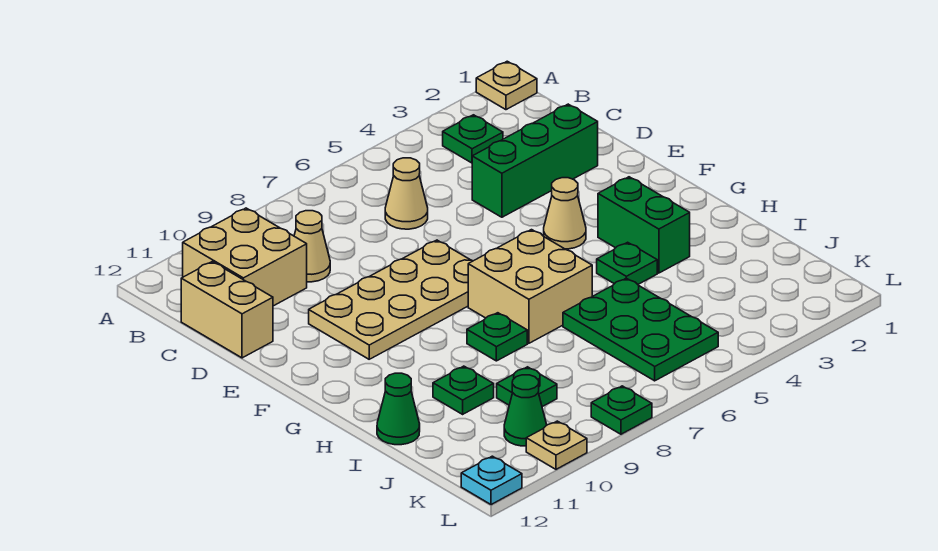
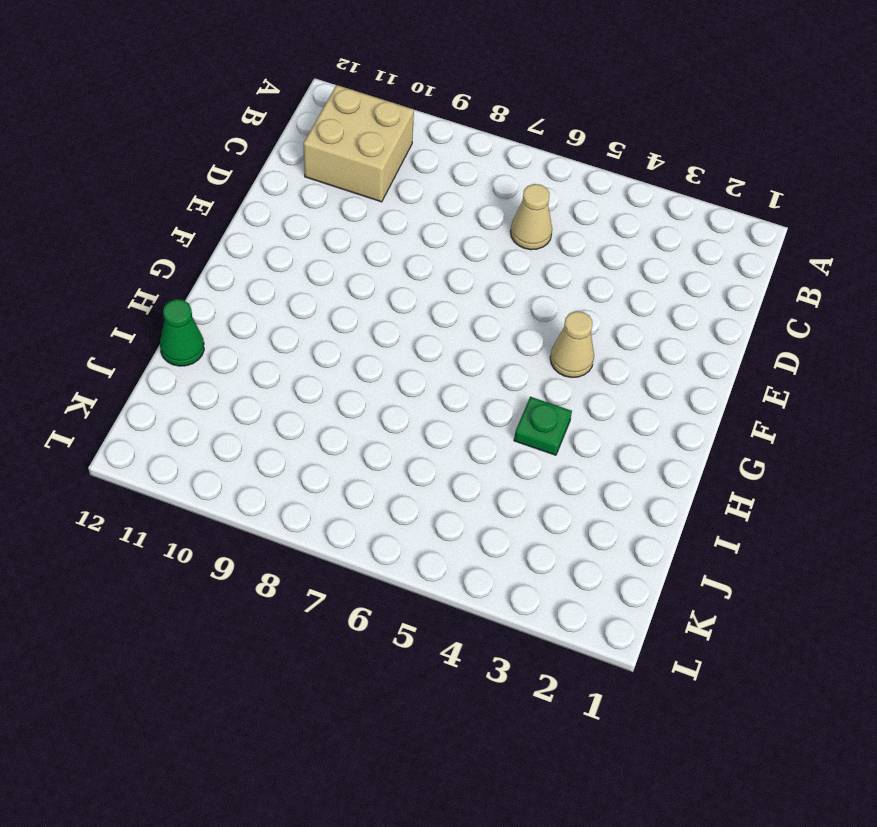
none -> tan 1x1 plate [476,61,537,110]
none -> green 1x1 plate [443,115,503,163]
none -> tan 1x1 cone [294,211,330,282]

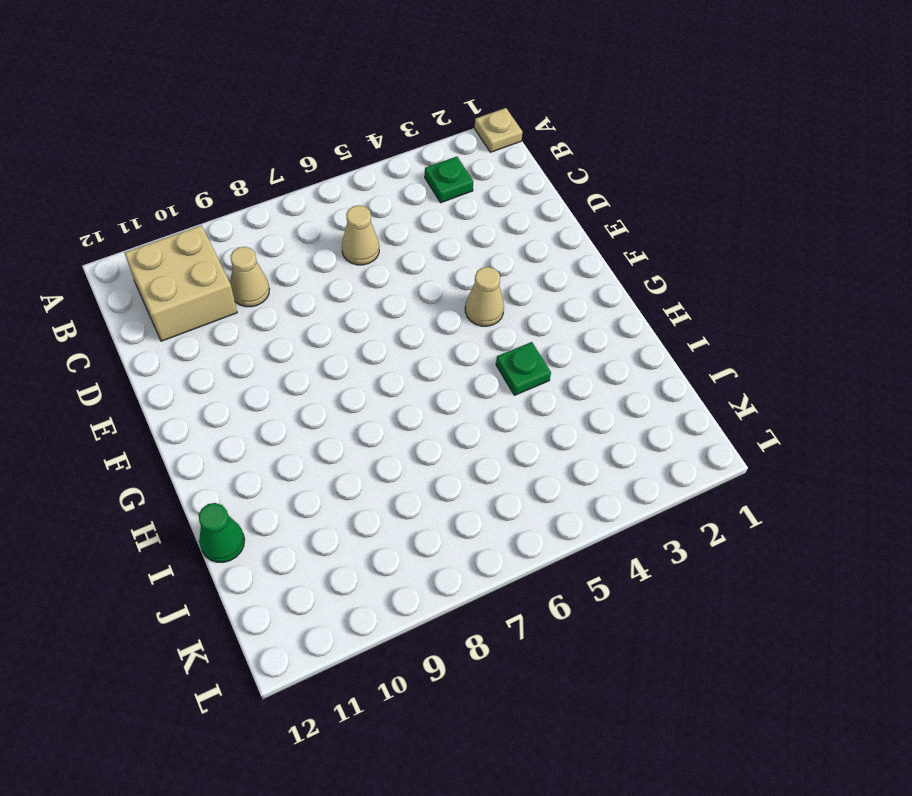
none -> tan 1x2 brick [181,262,273,358]
none -> green 1x3 brick [472,104,598,217]
none -> tan 2x4 plate [309,240,472,359]

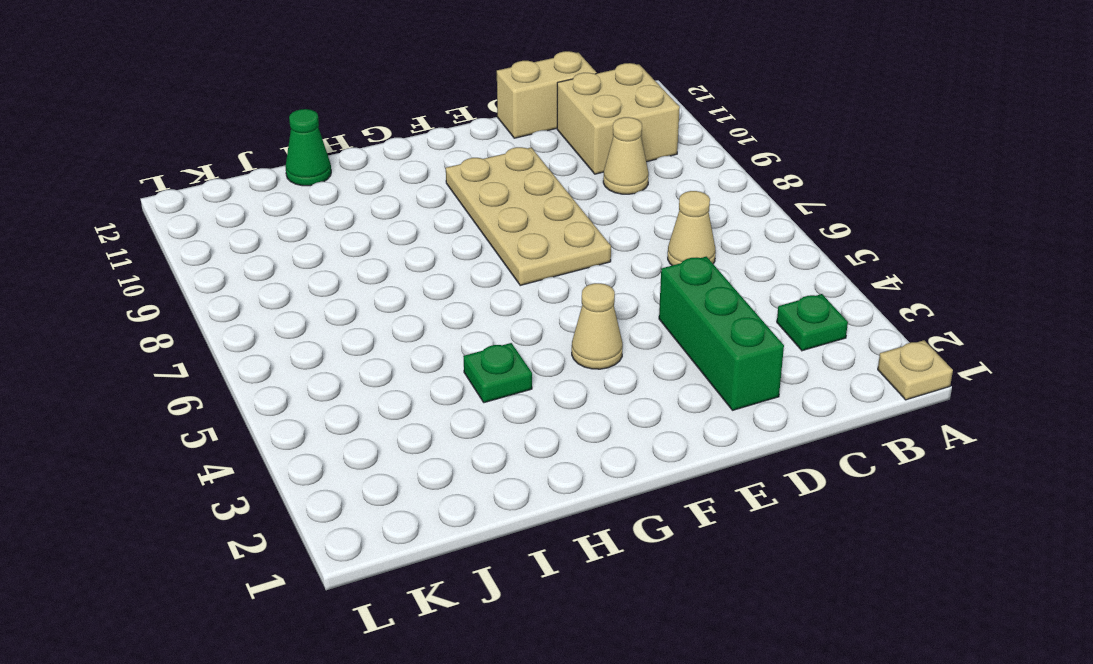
none -> green 1x2 brick [598,177,690,273]
none -> tan 2x2 brick [468,230,592,343]
none -> green 1x1 plate [467,313,527,361]

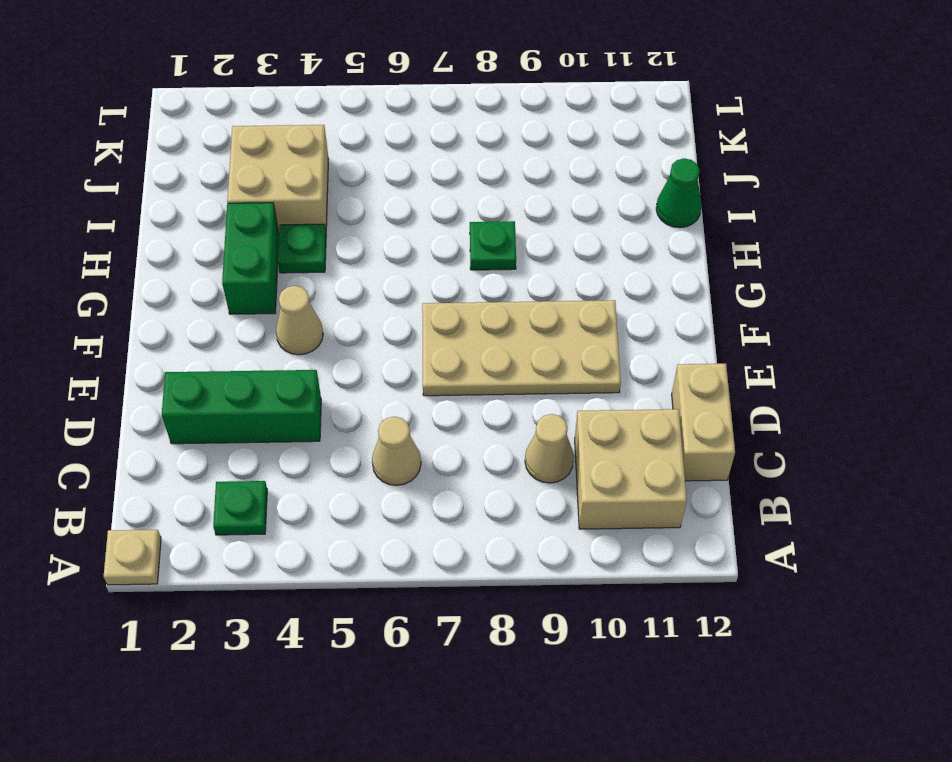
tan 2x2 brick [227,125,328,232] -> tan 2x2 brick moved to [468,230,592,343]
none -> green 2x3 plate [563,278,718,381]
none -> green 1x1 plate [433,366,494,414]
none -> green 1x1 plate [497,367,557,407]

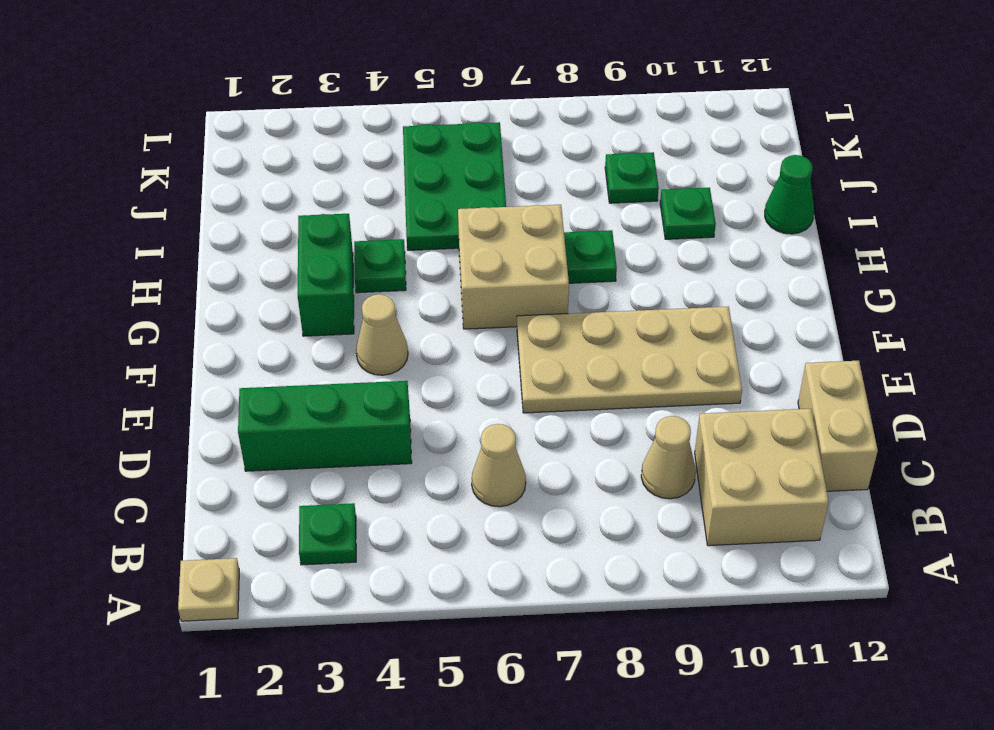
none -> green 1x1 cone [504,375,547,446]
none -> green 1x1 plate [591,386,652,434]
none -> tan 1x1 plate [526,421,587,469]

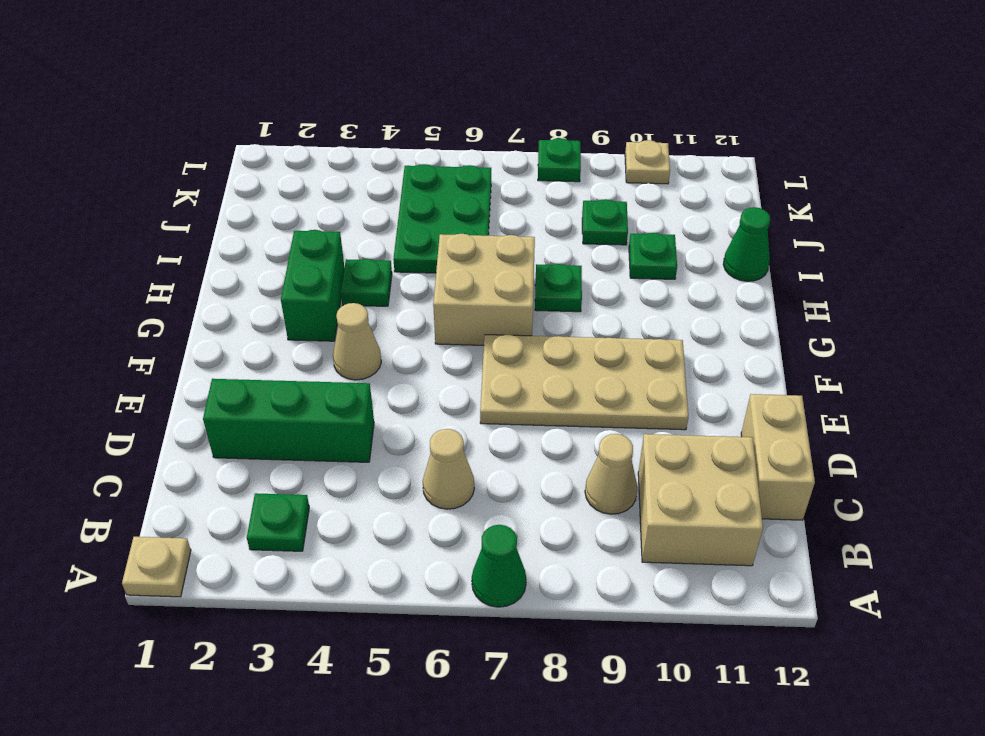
green 1x1 cone [472,525,526,607] -> green 1x1 cone moved to [504,375,547,446]
none -> cyan 1x1 plate [461,456,522,505]

